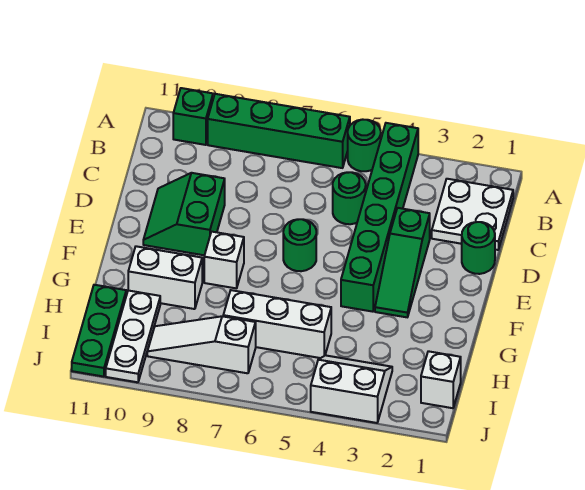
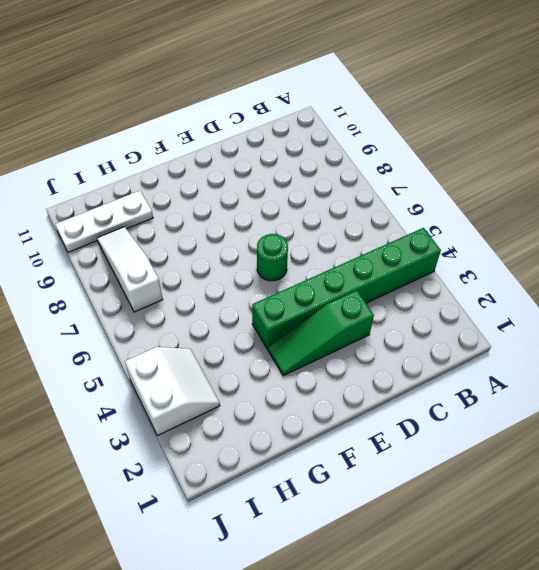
none -> green 1x1 round brick [348,120,381,171]
none -> green 1x4 brick [208,94,350,168]
none -> green 1x1 brick [173,88,213,145]

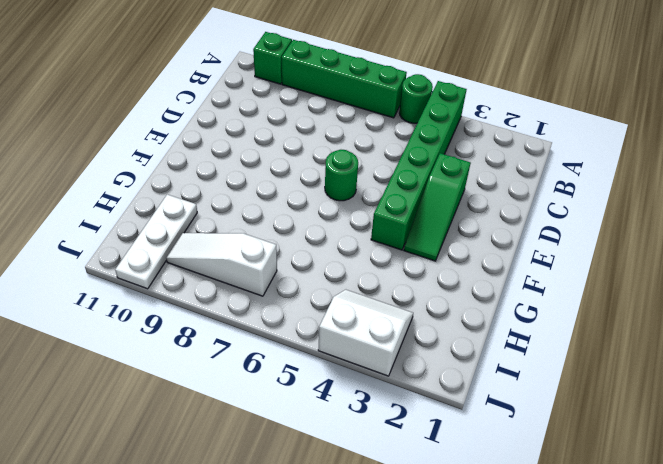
none -> white 2x2 plate [432,179,513,250]
none -> green 1x1 round brick [333,172,366,224]
none -> green 1x1 round brick [462,222,495,274]

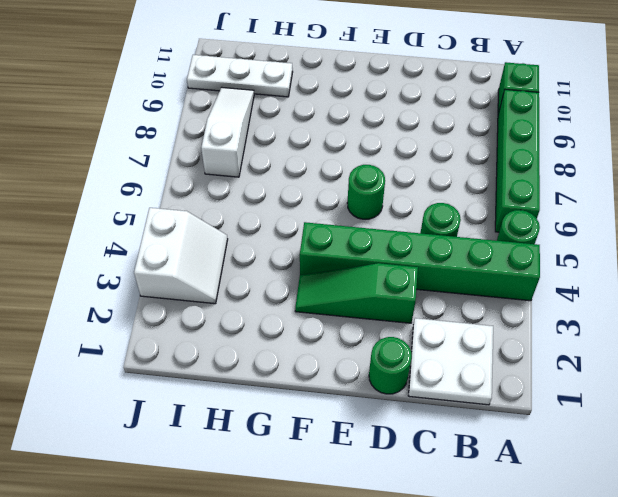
none -> green 2x2 slope [143,173,225,255]
none -> white 1x1 brick [204,232,244,288]
none -> white 1x2 brick [128,246,202,309]

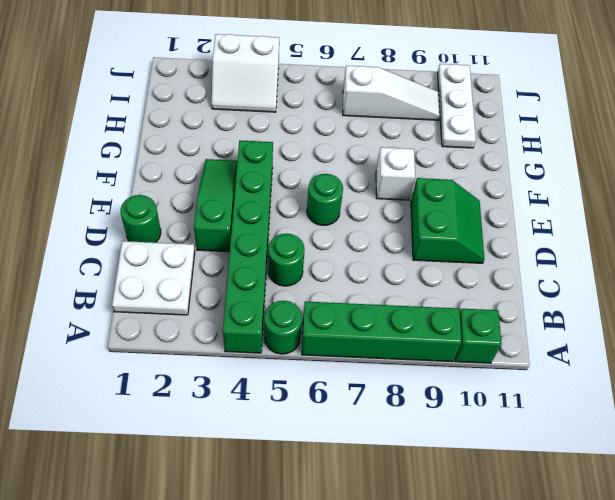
none -> white 1x2 brick [128,246,202,309]
none -> white 1x3 brick [223,290,331,358]
none -> green 1x3 plate [72,285,126,377]

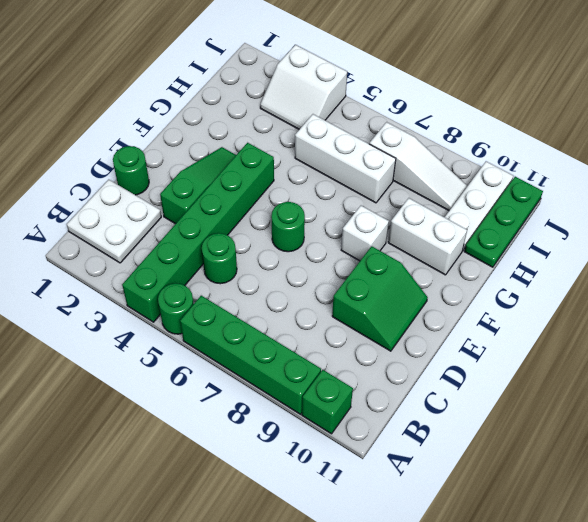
none -> white 1x1 brick [421,351,461,408]

